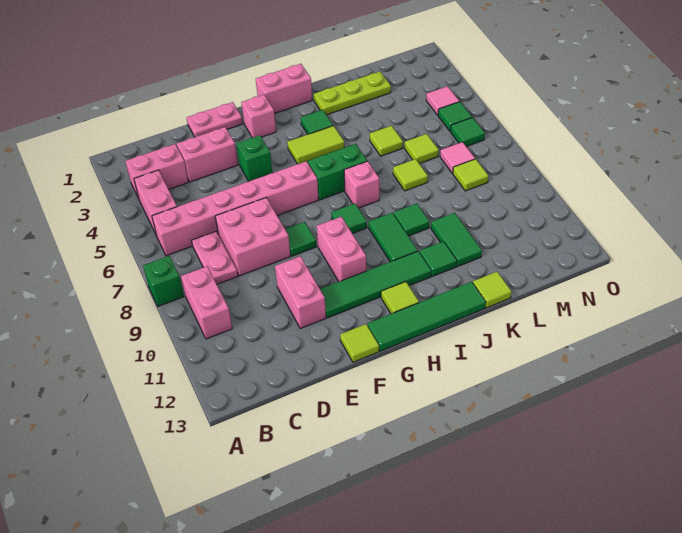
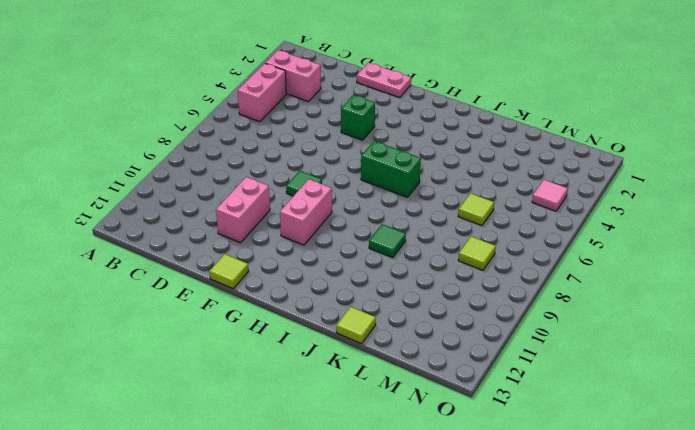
none -> green 1x1 brick [143,256,184,306]
none -> pink 1x6 brick [152,161,319,256]
none -> pink 1x2 brick [181,266,232,339]
none -> pink 1x2 plate [192,231,238,284]

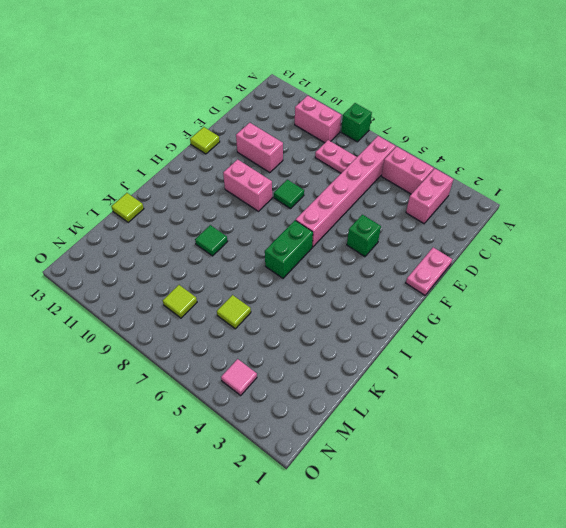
none -> pink 1x2 brick [177,127,238,182]
none -> pink 2x2 brick [215,198,290,276]
none -> green 1x4 tile [320,251,431,318]
none -> pink 1x1 brick [242,95,276,138]

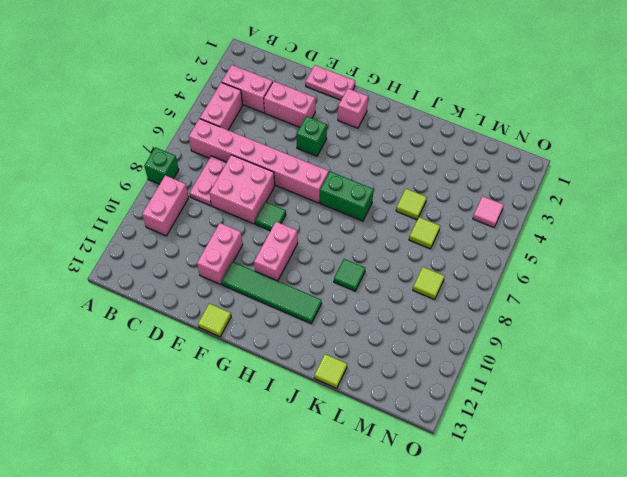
none -> green 1x4 tile [368,282,486,351]
none -> pink 1x2 brick [256,64,312,113]
none -> lime 1x2 tile [287,126,344,164]
none -> green 1x1 tile [331,204,367,234]

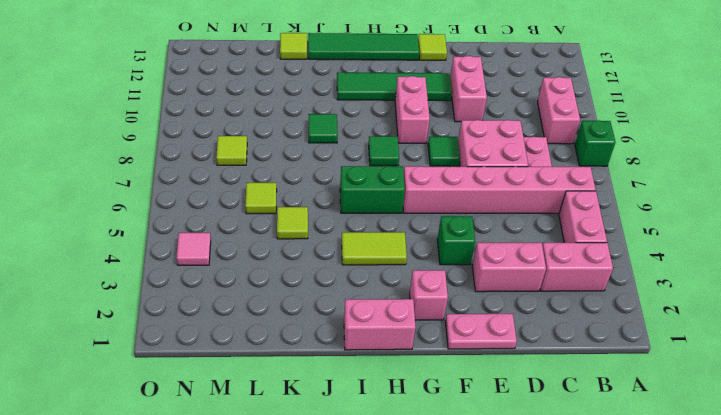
none -> lime 1x1 tile [381,282,419,314]
none -> green 1x1 tile [301,110,333,134]
none -> pink 1x1 brick [344,161,379,208]
none -> green 1x2 tile [369,213,418,262]

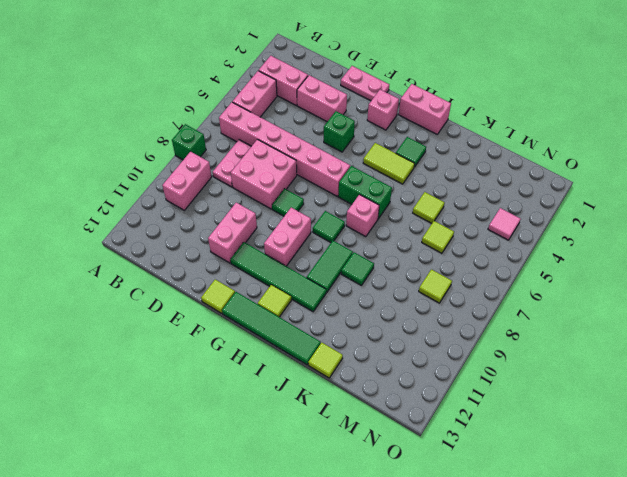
none -> lime 1x3 plate [314,72,391,115]
none -> green 1x1 tile [420,241,457,277]
none -> lime 1x1 tile [393,159,428,191]
none -> green 1x2 tile [431,213,482,267]

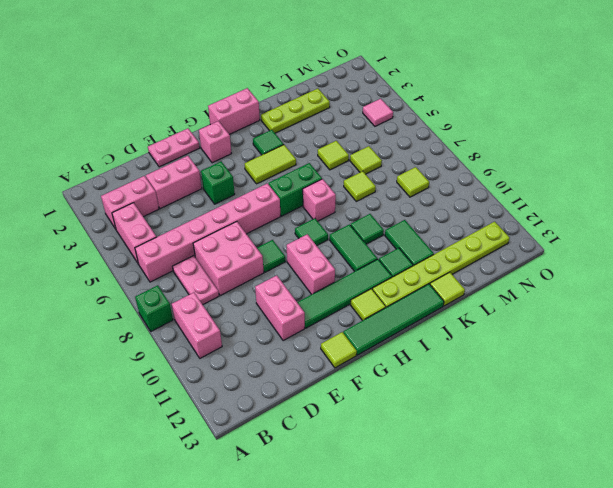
lime 1x6 plate [372,222,510,307] -> none
none -> pink 1x1 tile [440,142,475,173]
none -> green 1x1 tile [438,102,472,131]
none -> green 1x1 tile [451,118,485,147]

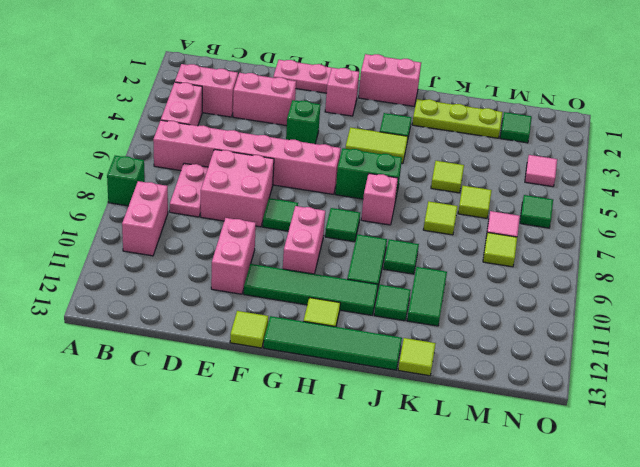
green 1x1 tile [500,112,532,143] -> green 1x1 tile moved to [438,102,472,131]

